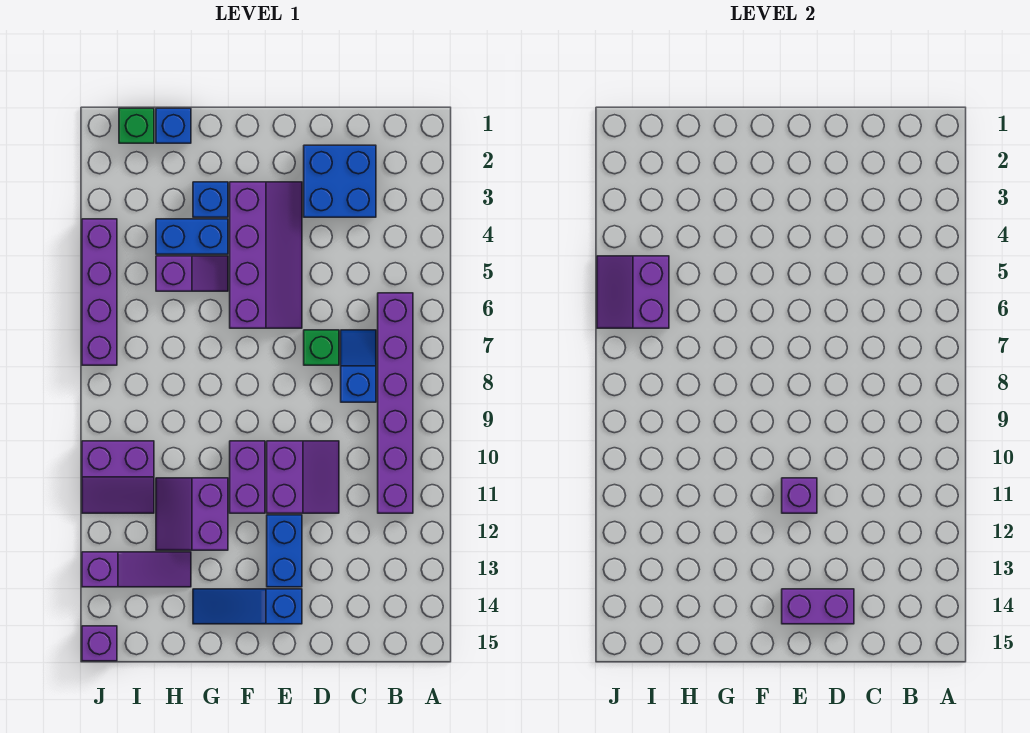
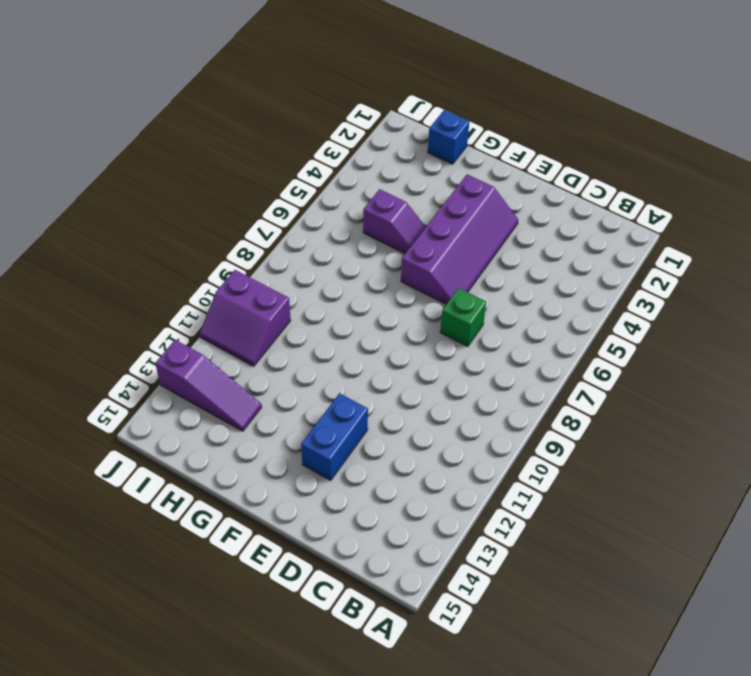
none -> purple 1x6 brick [378,293,413,513]
none -> blue 2x2 brick [304,145,376,217]
none -> blue 1x2 slope [341,330,376,402]

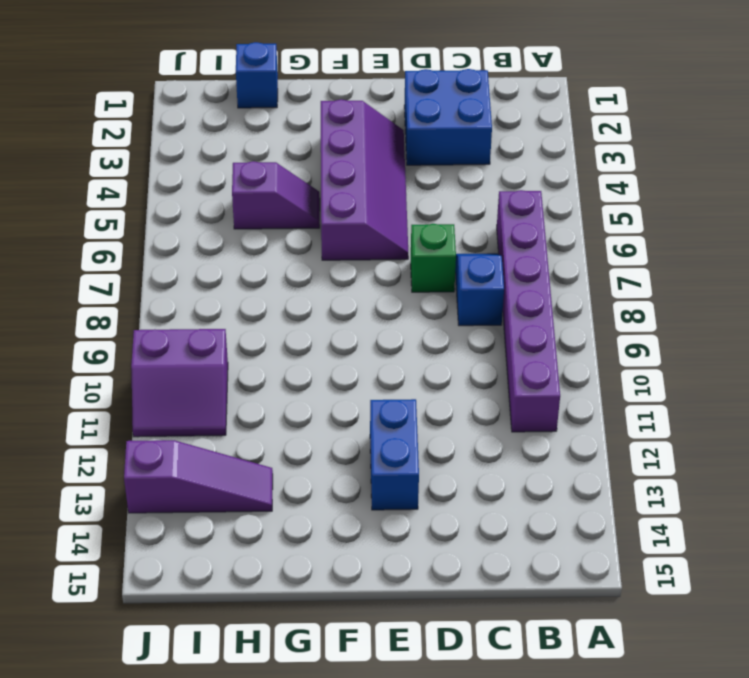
none -> purple 2x2 slope [267,441,339,513]
none -> blue 1x3 slope [193,589,302,624]
none -> purple 1x2 brick [230,441,265,513]

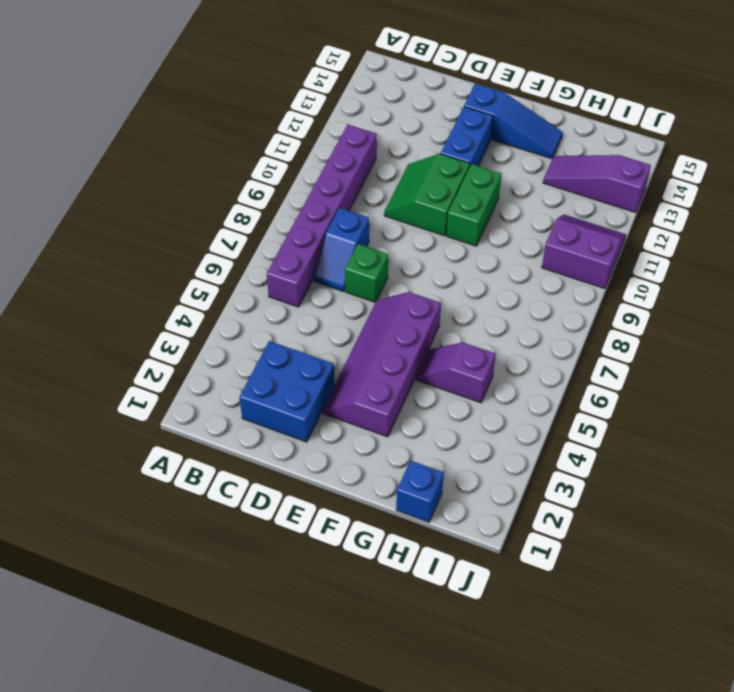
green 2x2 slope [384,154,470,236] -> purple 2x2 slope [267,441,339,513]
green 1x2 brick [446,164,501,246] -> purple 1x2 brick [230,441,265,513]
none -> blue 1x1 brick [193,182,228,217]
none -> blue 1x2 brick [156,219,228,254]
none -> purple 2x2 slope [156,478,228,550]

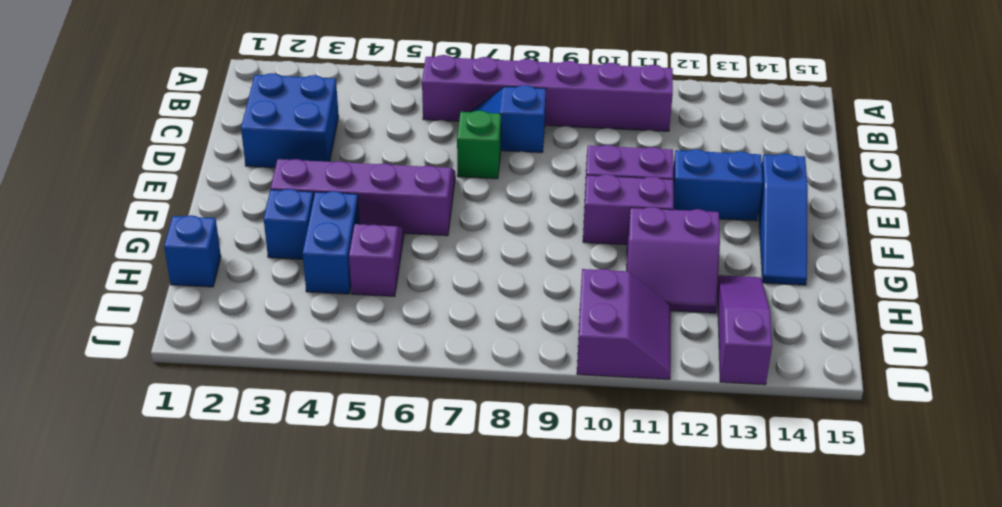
none -> green 1x1 brick [119,108,154,143]
none -> purple 1x4 brick [82,219,117,365]
none -> purple 1x1 brick [82,626,117,661]

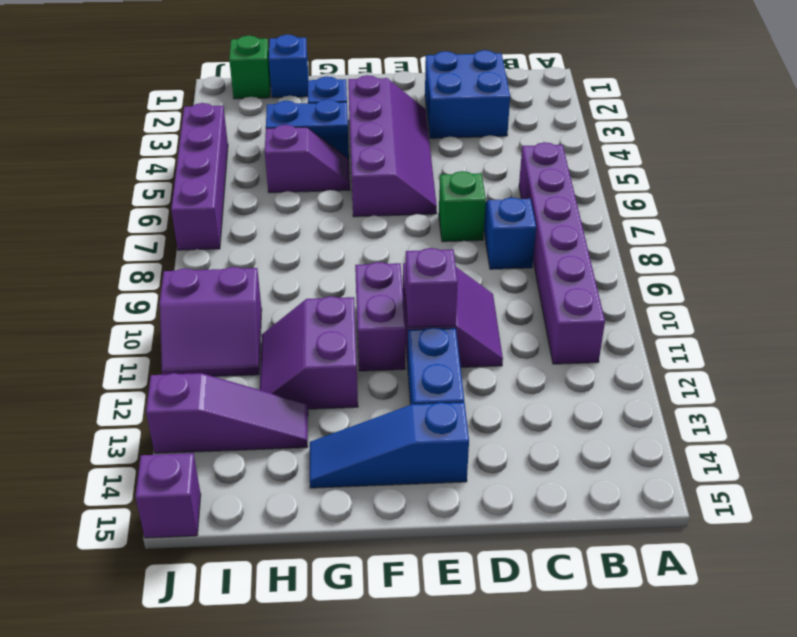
none -> purple 1x2 brick [782,589,854,624]
none -> purple 2x2 slope [597,256,669,328]

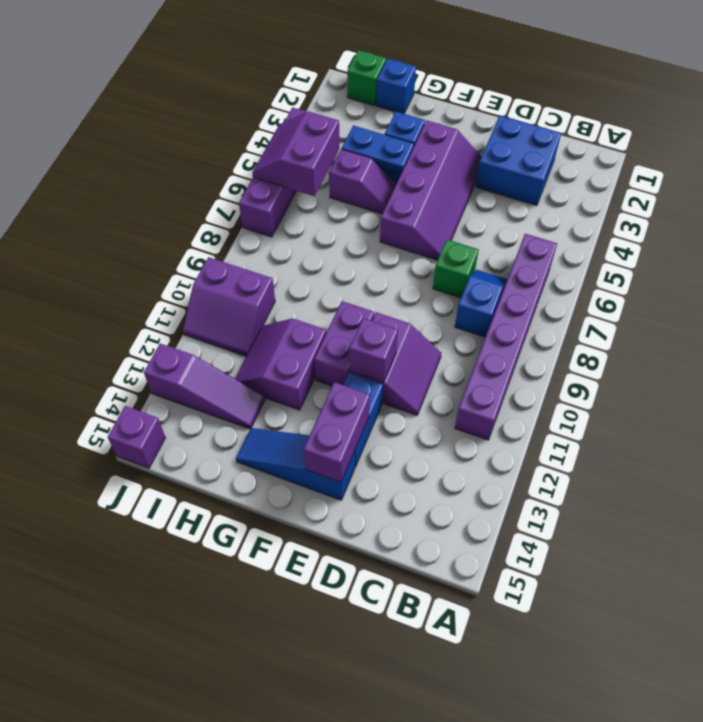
purple 1x2 brick [304,382,370,482] -> purple 1x2 brick turned to [782,589,854,624]

